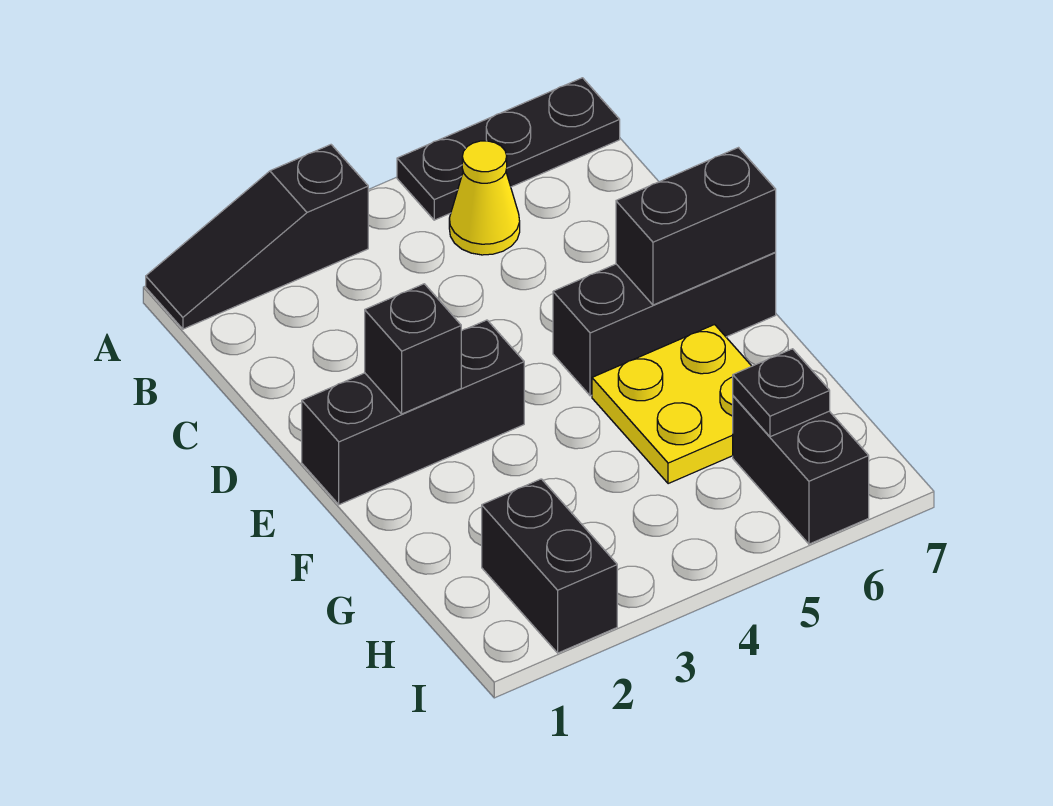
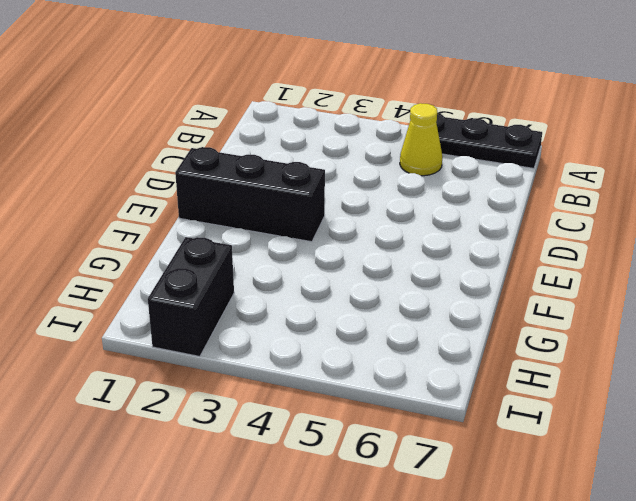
none -> black 1x3 slope [146,145,368,329]
none -> black 1x3 brick [553,253,776,396]

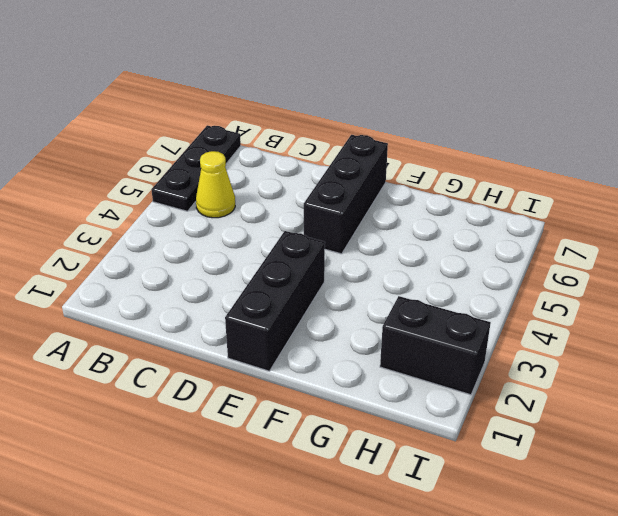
none -> black 1x3 slope [146,145,368,329]
none -> yellow 2x2 plate [592,325,752,484]

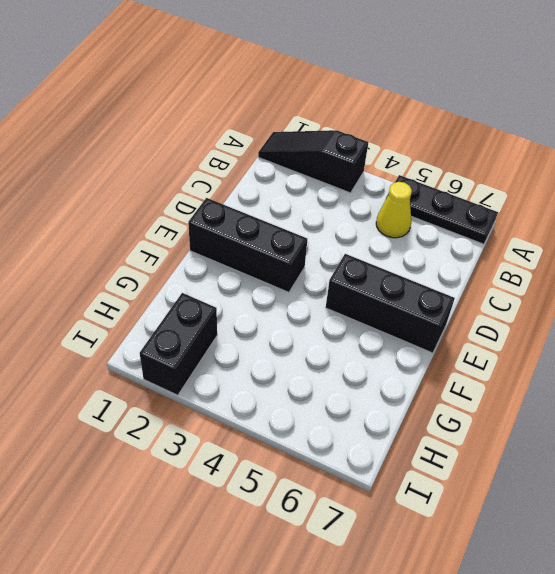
none -> yellow 2x2 plate [592,325,752,484]
none -> black 1x2 brick [733,396,869,544]

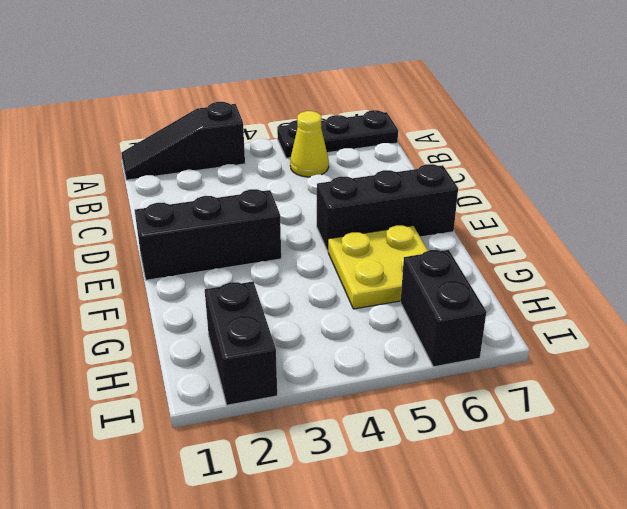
none -> black 1x1 brick [365,284,461,414]
none -> black 1x2 brick [616,148,776,305]

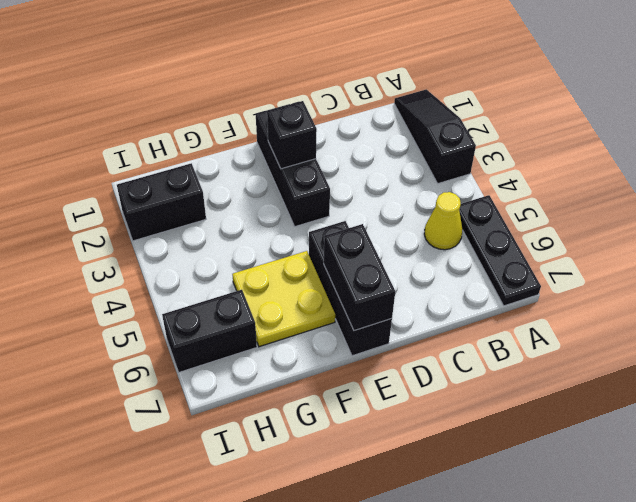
none -> black 1x1 plate [733,349,830,437]

